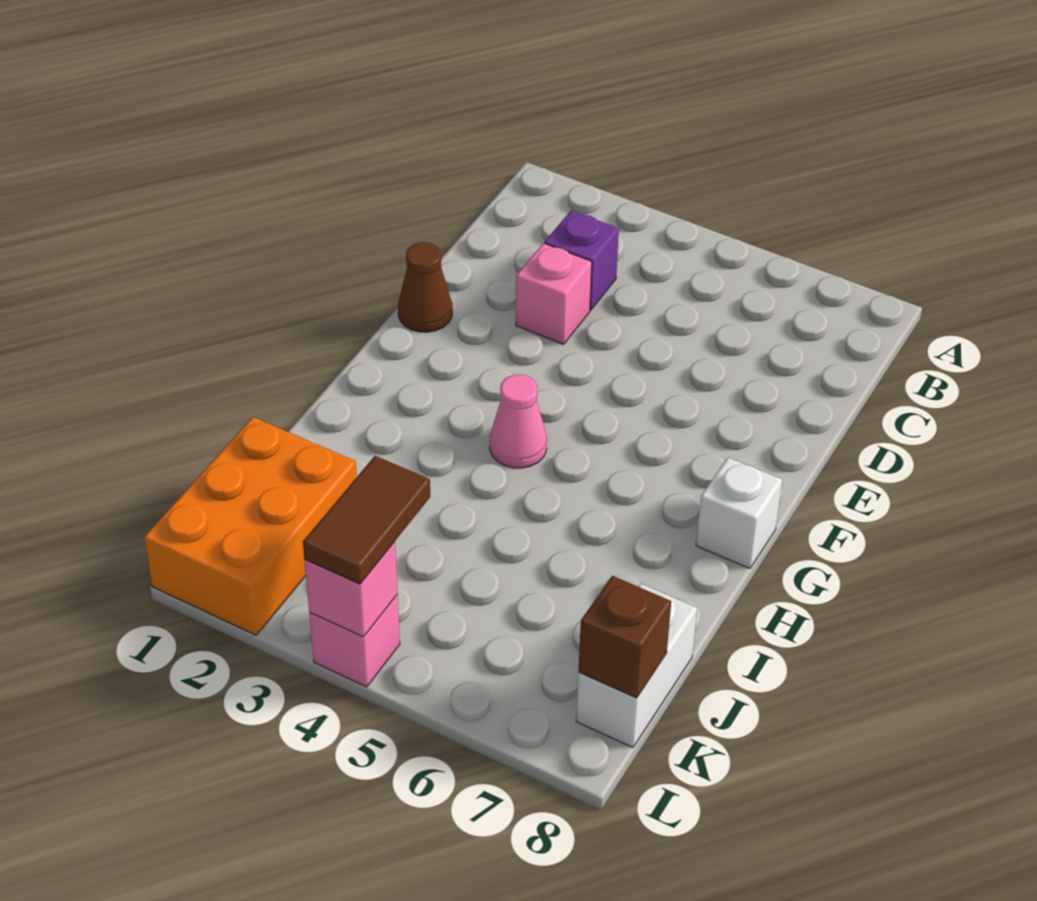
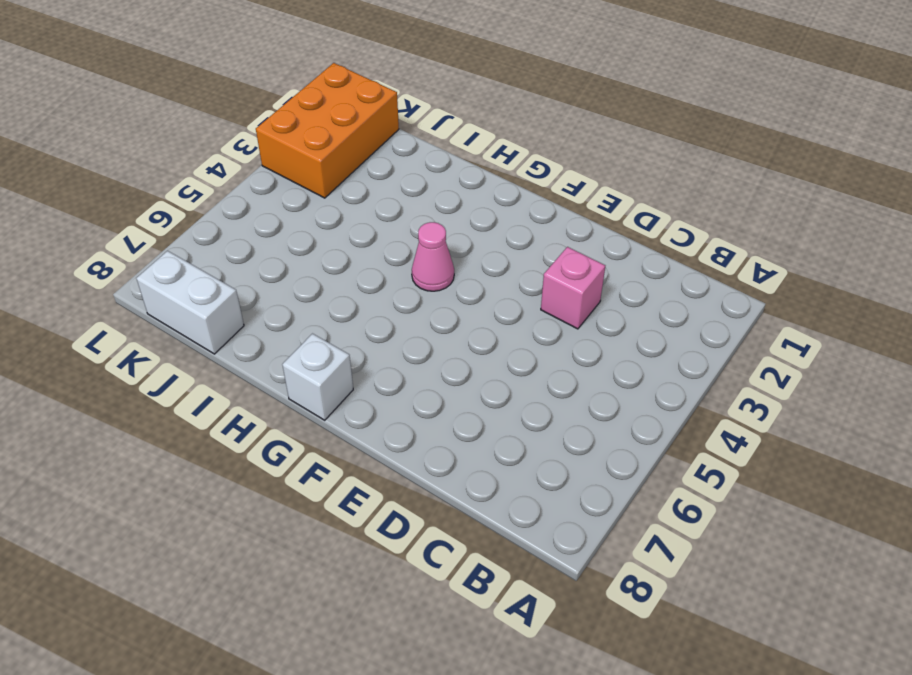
orange 2x3 brick [256,63,399,198] -> orange 2x3 brick turned to [144,417,357,635]
none -> purple 1x1 brick [545,211,619,310]
none -> brown 1x1 cone [398,242,452,332]

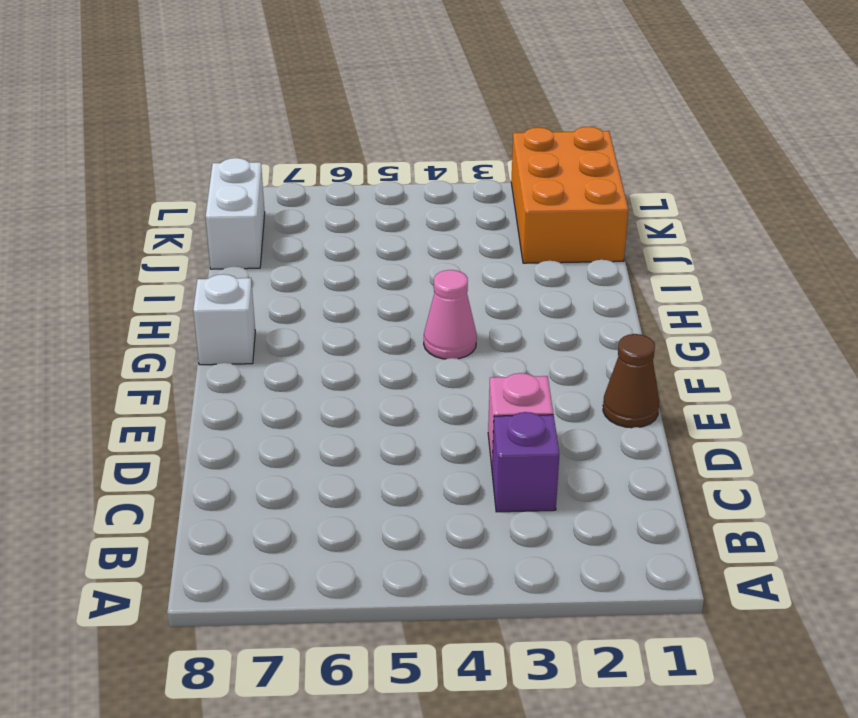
none -> pink 1x1 brick [309,595,400,687]
none -> brown 1x1 brick [579,576,671,698]

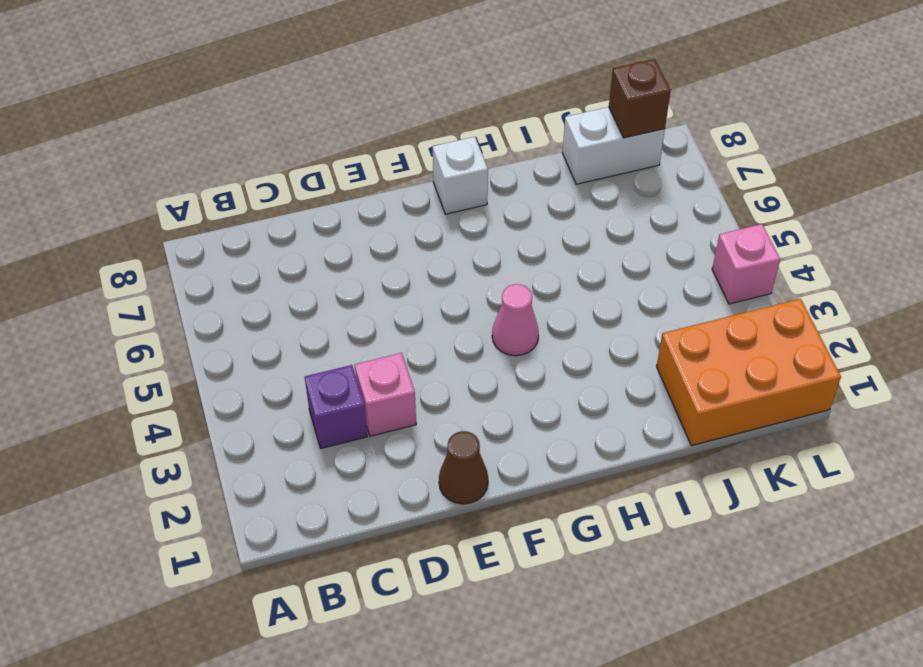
none -> pink 1x1 brick [304,542,398,637]
none -> brown 1x2 tile [303,456,430,584]

